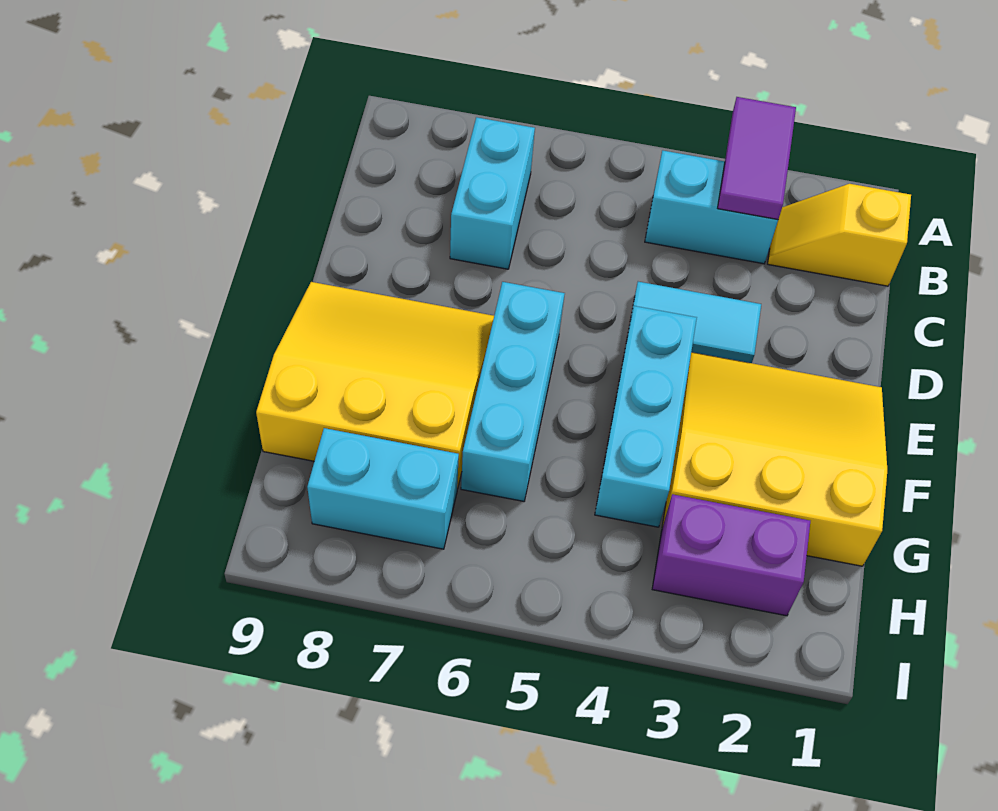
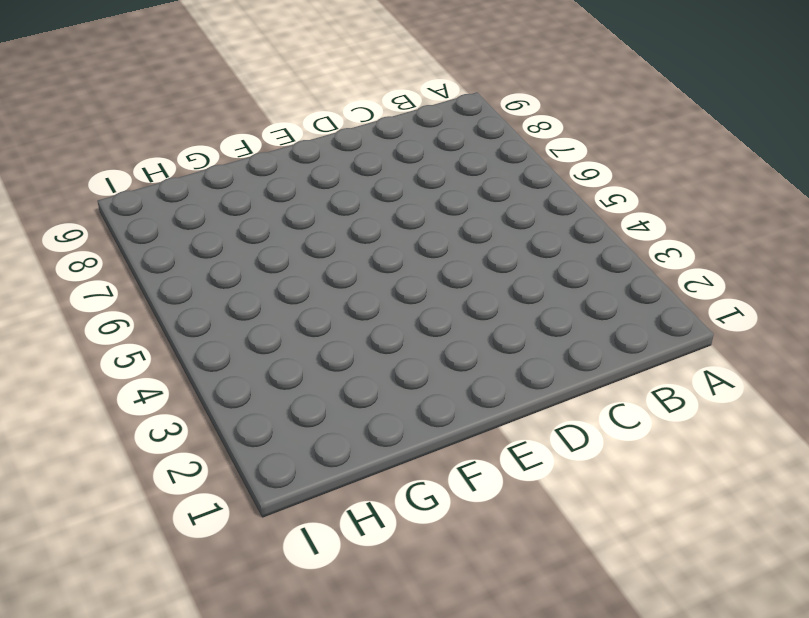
none -> yellow 1x2 slope [768,184,911,286]
none -> cyan 1x2 brick [645,150,778,264]

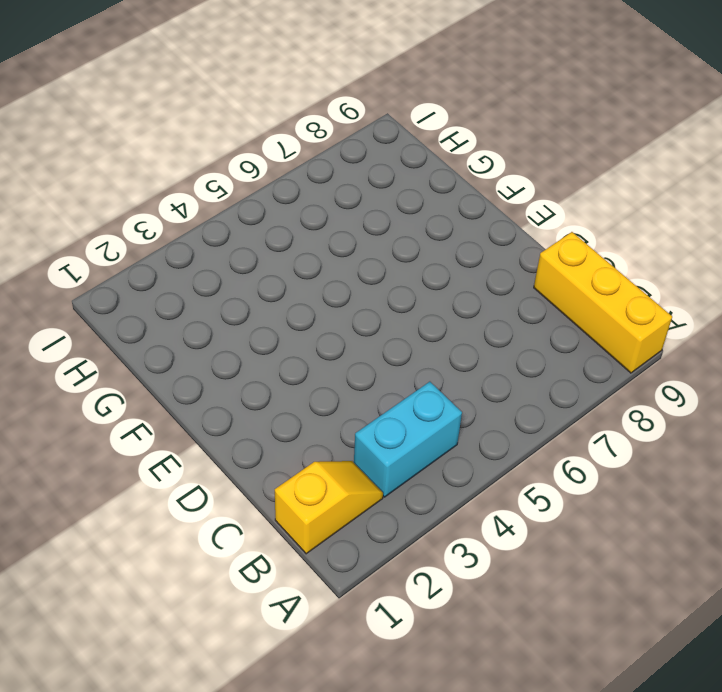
yellow 1x3 brick [534,232,672,373] -> none
none -> cyan 1x2 brick [450,117,535,269]
none -> cyan 1x2 tile [628,282,761,363]

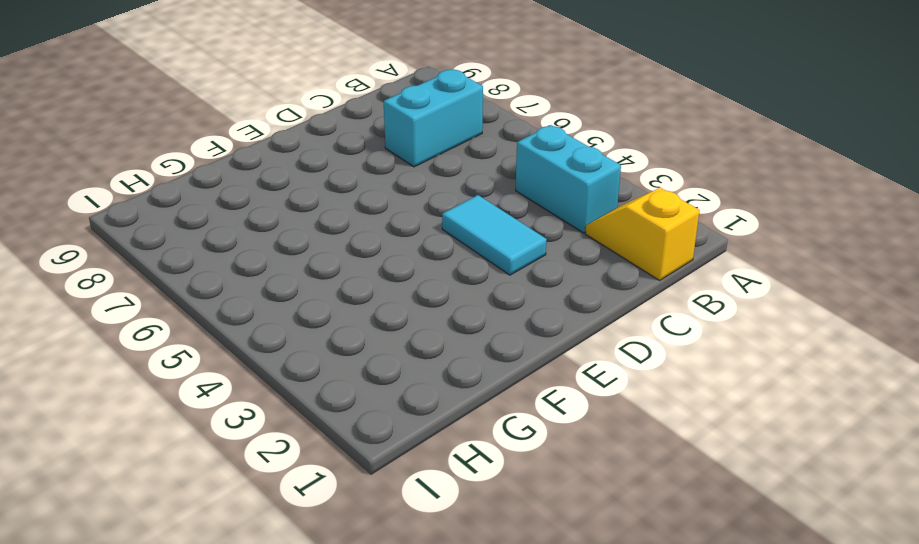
none -> yellow 3x3 slope [662,352,887,566]
none -> cyan 1x3 brick [595,306,697,527]

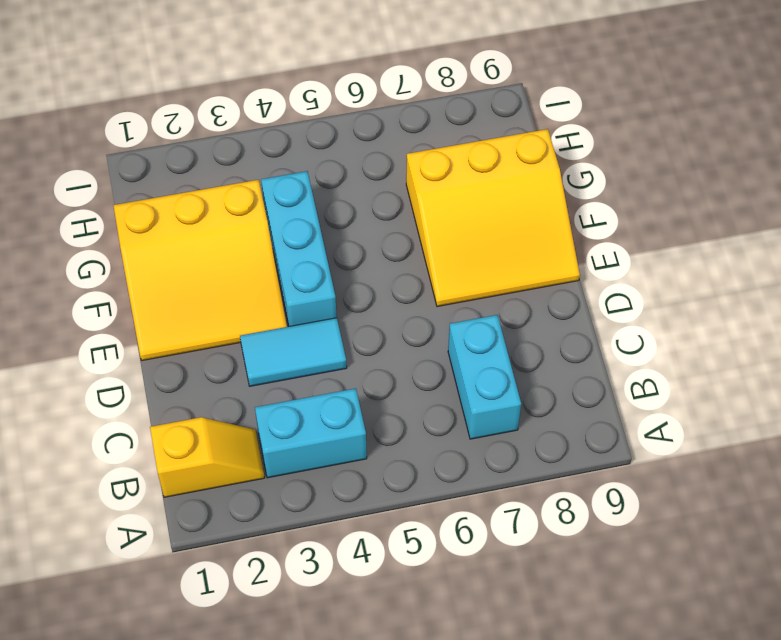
none -> cyan 1x3 brick [461,282,565,501]
none -> purple 1x2 brick [652,494,810,616]

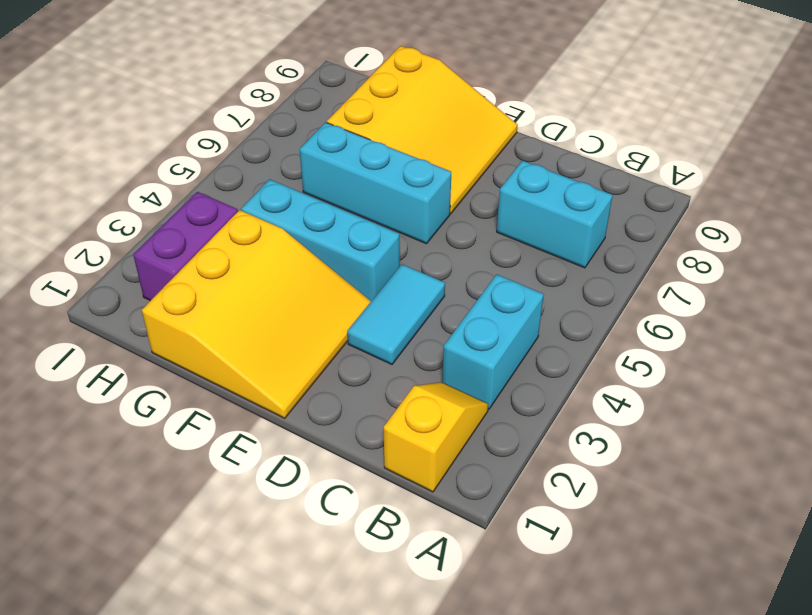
none -> cyan 1x2 brick [307,428,459,549]
none -> purple 1x2 tile [718,97,796,219]

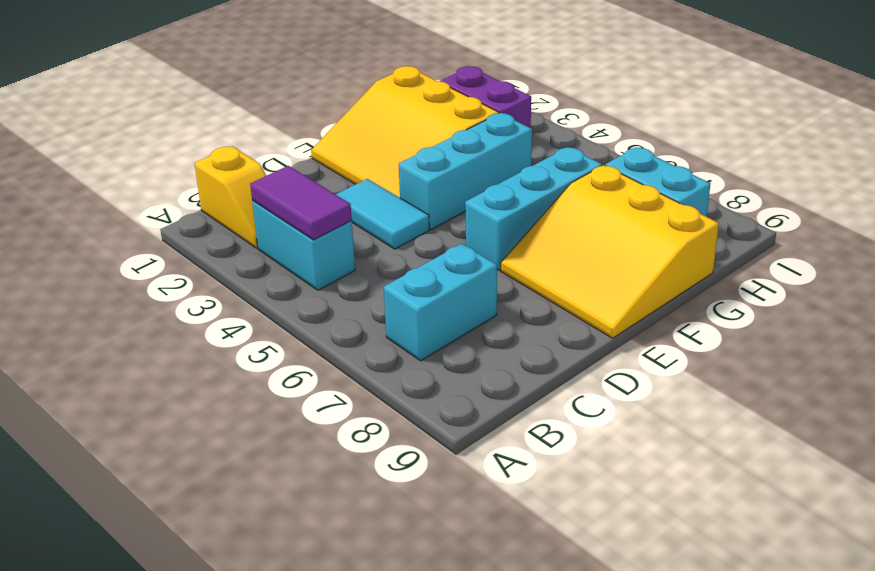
purple 1x2 tile [250,166,352,240] -> purple 1x2 tile turned to [718,97,796,219]

